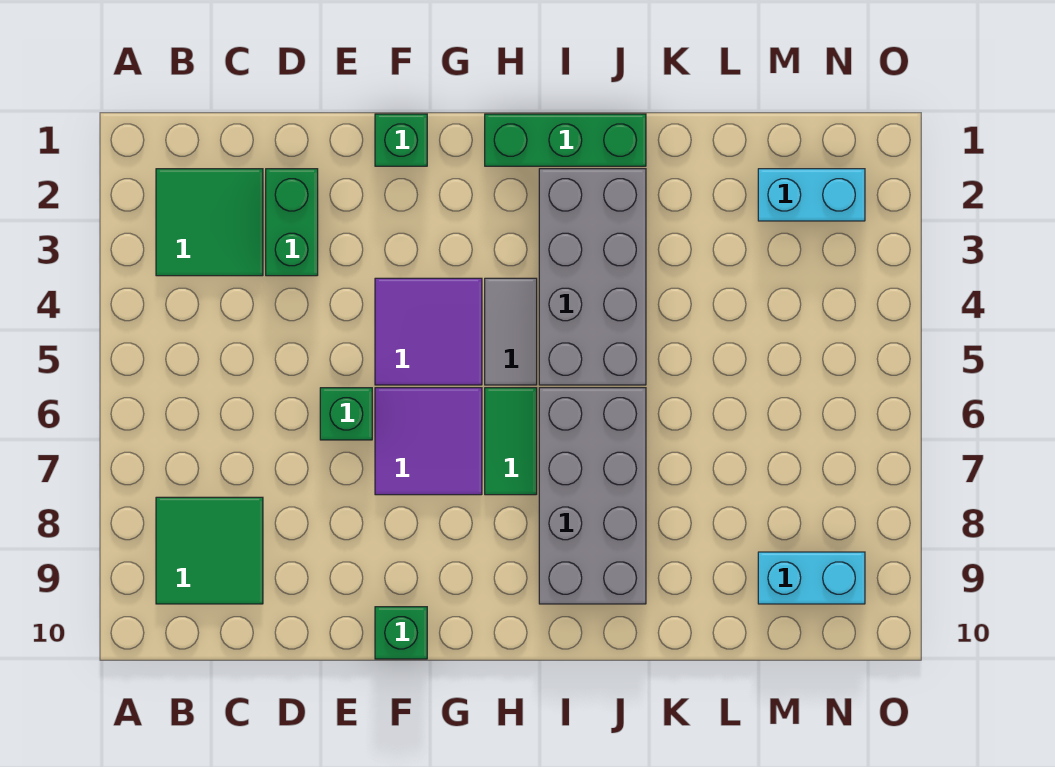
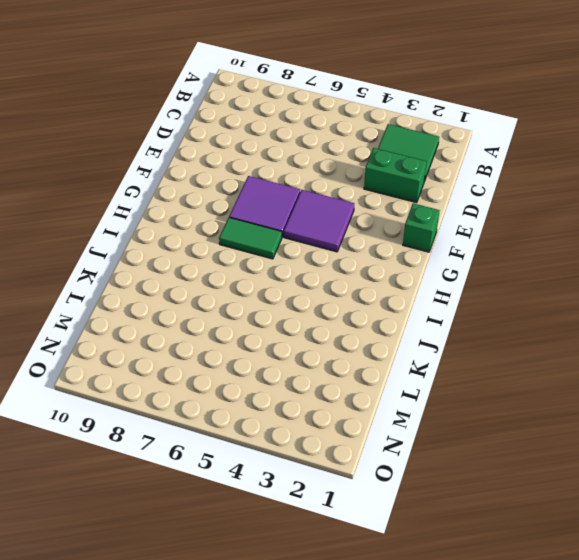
none -> green 2x2 tile [156,497,263,604]
none -> green 1x1 brick [320,388,372,440]
none -> green 1x1 brick [375,607,427,659]

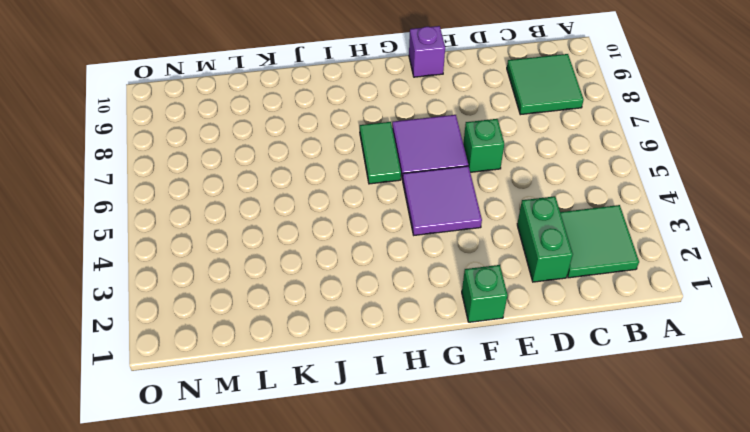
purple 1x1 brick [409,26,445,77] -> green 1x1 brick [375,607,427,659]
none -> green 1x3 brick [485,114,646,166]
none -> grey 1x2 tile [485,278,537,385]
none -> grey 2x4 brick [539,169,646,385]

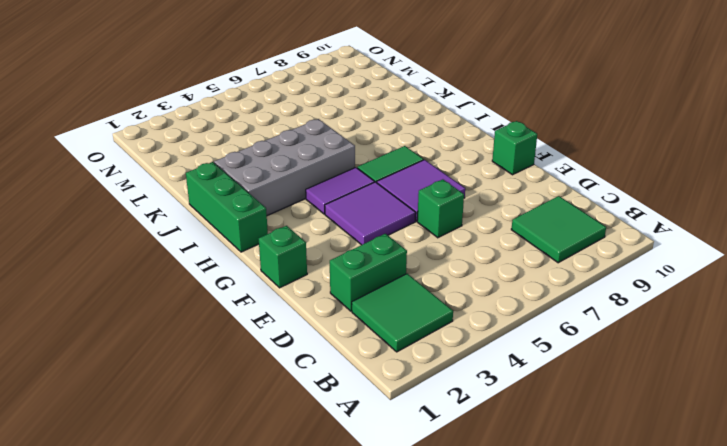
purple 1x2 tile [306,168,375,214] -> grey 1x2 tile [485,278,537,385]
none -> grey 2x4 brick [539,388,646,604]
none -> cyan 1x2 brick [758,169,865,221]
none -> cyan 1x2 brick [758,552,865,604]

